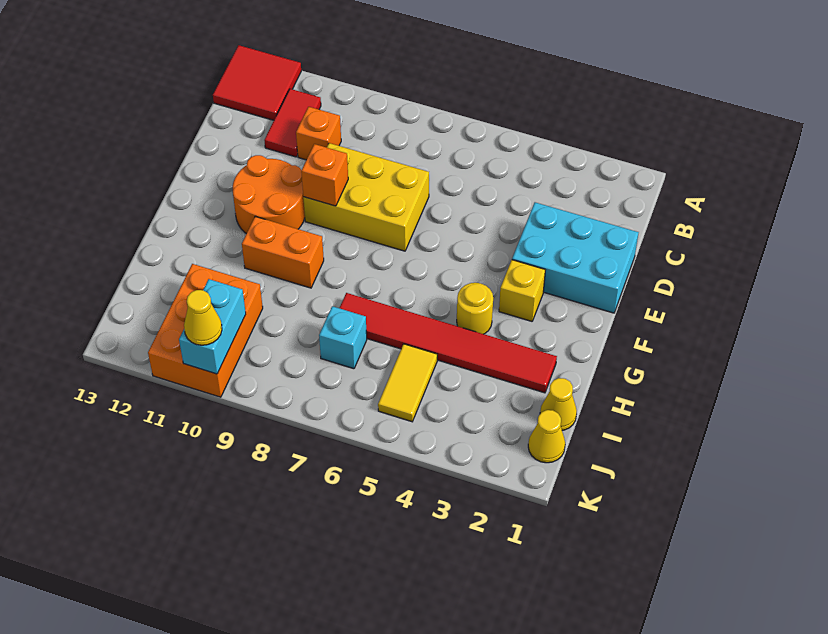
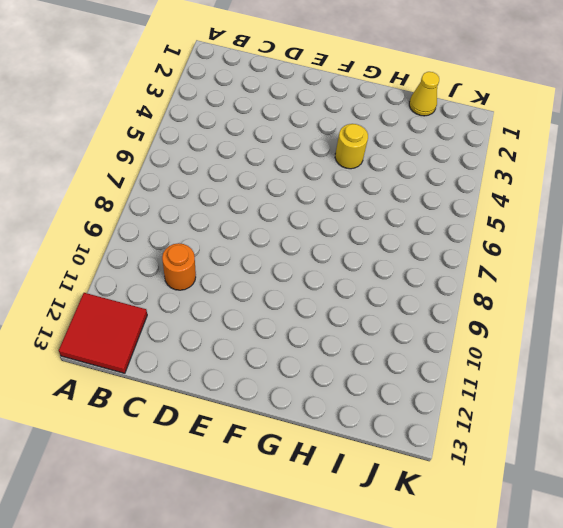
orange 1x1 round brick [162,243,196,290] -> orange 1x1 brick [296,107,341,160]
none -> red 1x2 tile [264,89,321,157]
none -> cyan 2x3 brick [512,202,639,313]
none -> yellow 2x3 brick [303,143,429,251]

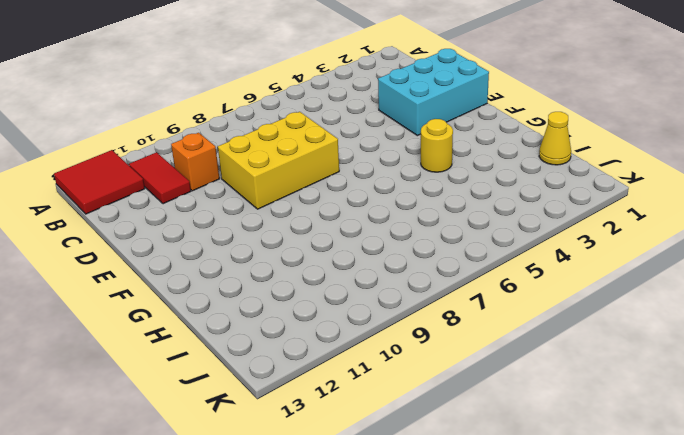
none -> orange 2x2 round brick [233,155,305,234]
none -> yellow 1x1 brick [499,260,545,321]
none -> orange 1x2 brick [242,217,324,288]

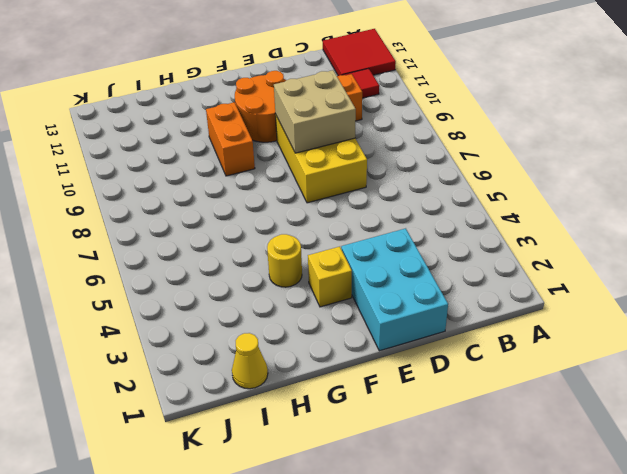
tan 2x2 brick [274,70,356,153] -> orange 1x1 brick [301,144,348,206]
none -> red 1x6 tile [340,293,557,393]
none -> yellow 1x2 tile [378,344,437,422]
none -> cyan 1x1 brick [319,306,367,369]

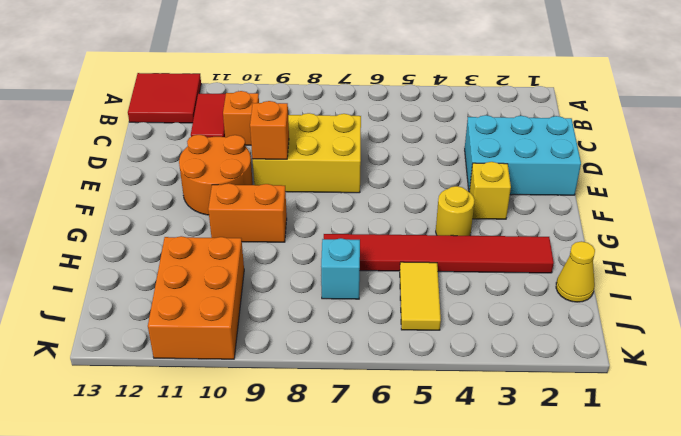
none -> yellow 1x1 cone [528,410,565,463]
none -> cyan 1x2 brick [179,279,246,374]
none -> yellow 1x1 cone [184,290,222,345]

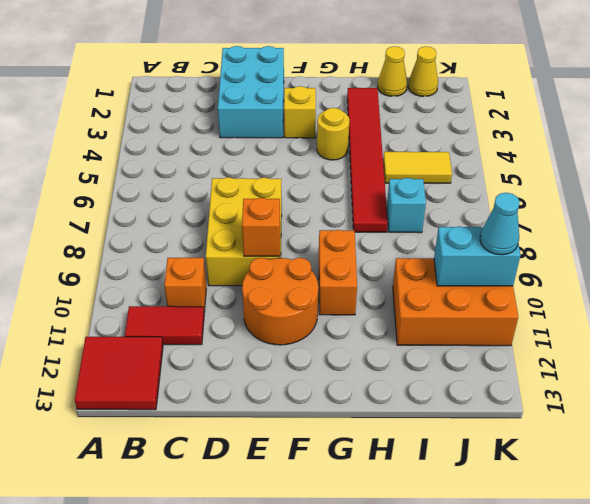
cyan 1x1 cone [480,193,520,255] -> yellow 1x1 cone [184,290,222,345]

